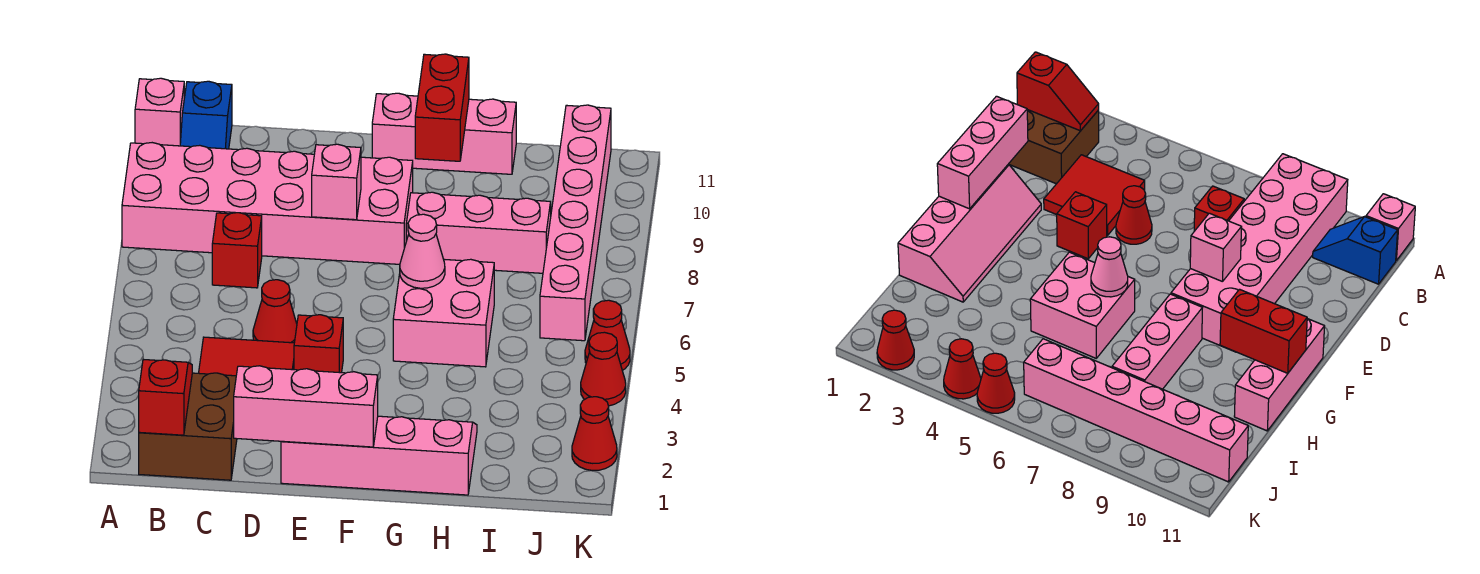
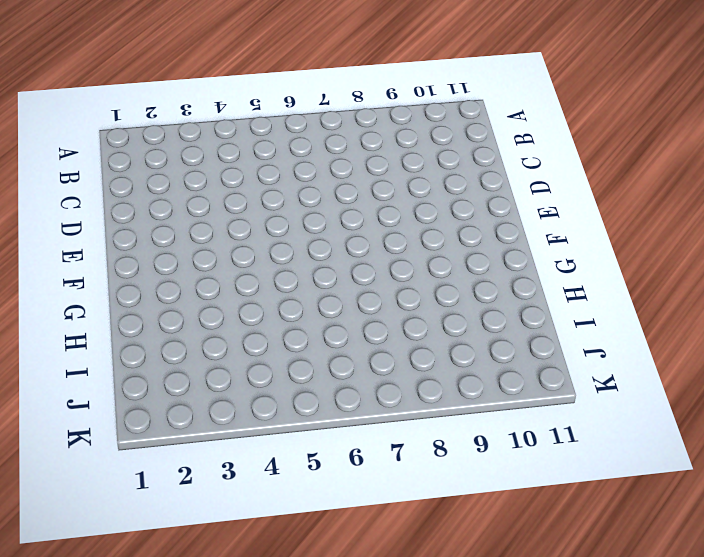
none -> pink 2x6 brick [122,143,413,264]
none -> pink 1x1 brick [135,78,184,146]
none -> brown 2x2 brick [139,373,237,480]

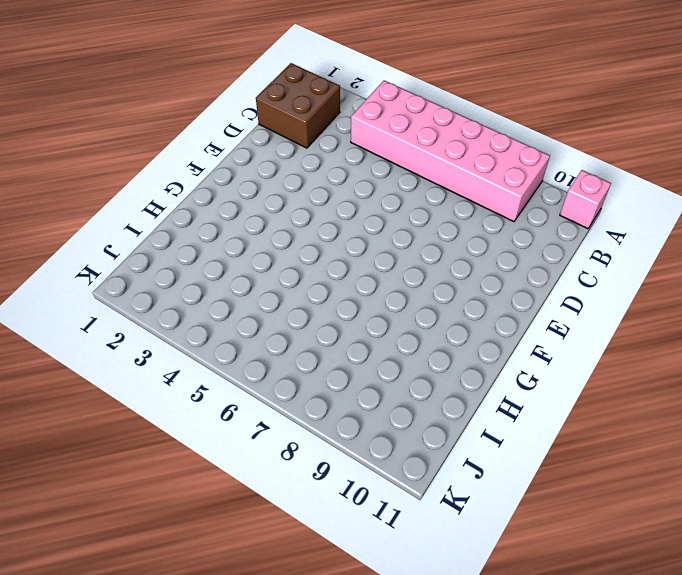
pink 2x6 brick [351,81,550,222] -> pink 2x6 brick turned to [122,143,413,264]
none -> blue 1x2 slope [180,81,232,149]
none -> red 2x2 tile [199,337,294,376]
none -> red 1x1 brick [212,213,262,288]

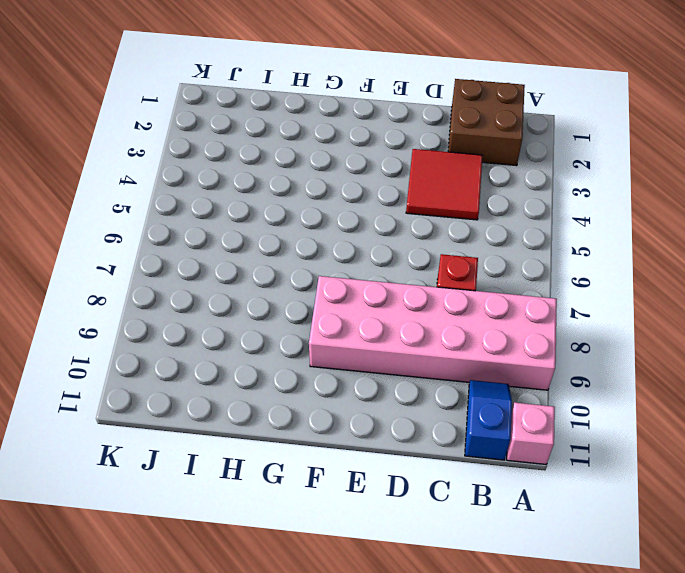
none -> red 1x1 cone [253,280,297,343]
none -> pink 2x4 slope [281,416,477,495]
none -> red 1x1 brick [294,315,343,373]

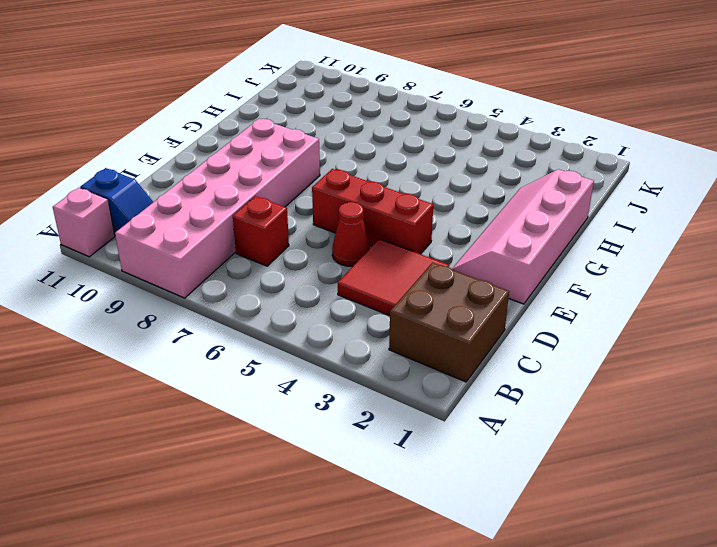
red 1x3 brick [312,169,433,254] -> red 1x1 brick [294,315,343,373]
none -> pink 1x3 brick [372,93,516,174]
none -> pink 2x2 brick [393,259,494,367]
none -> pink 1x3 brick [406,192,551,273]

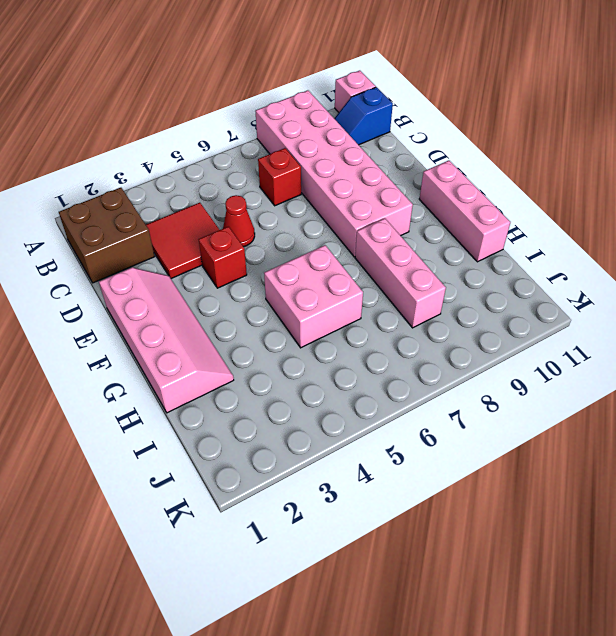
none -> pink 1x6 brick [540,105,611,341]
none -> red 1x1 cone [572,397,617,471]
none -> red 1x1 cone [581,332,626,406]

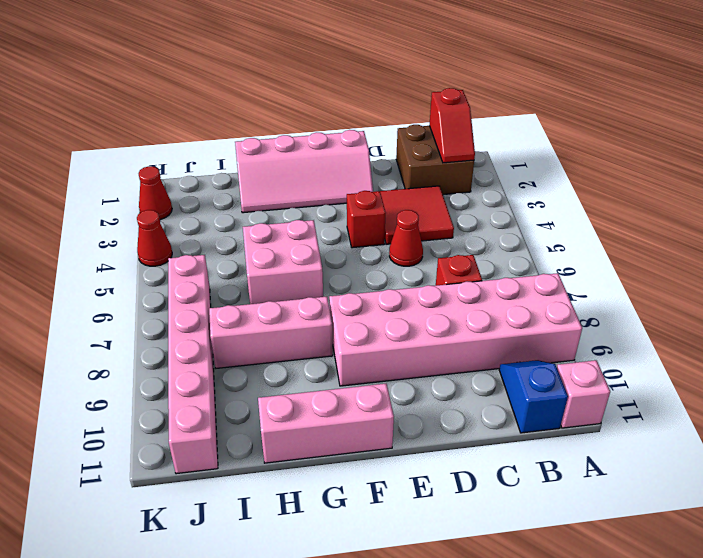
none -> red 1x1 cone [585,300,630,370]
none -> pink 1x3 brick [234,366,378,447]
none -> pink 1x1 brick [312,144,361,220]

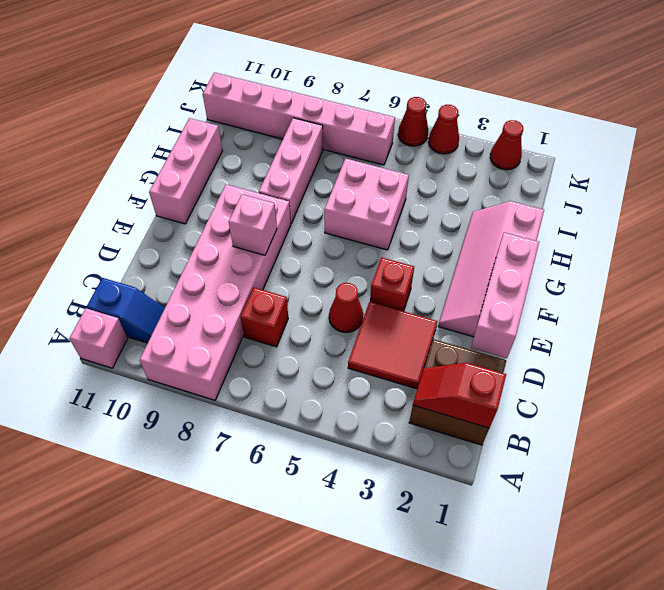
none -> pink 1x1 cone [400,214,445,288]
none -> red 1x2 brick [415,54,469,161]

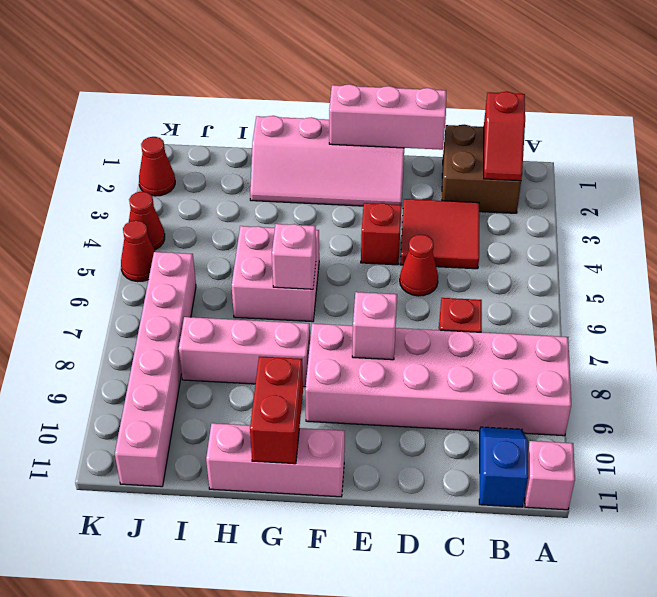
pink 1x1 brick [272,224,316,289] -> pink 1x1 cone [400,214,445,288]

